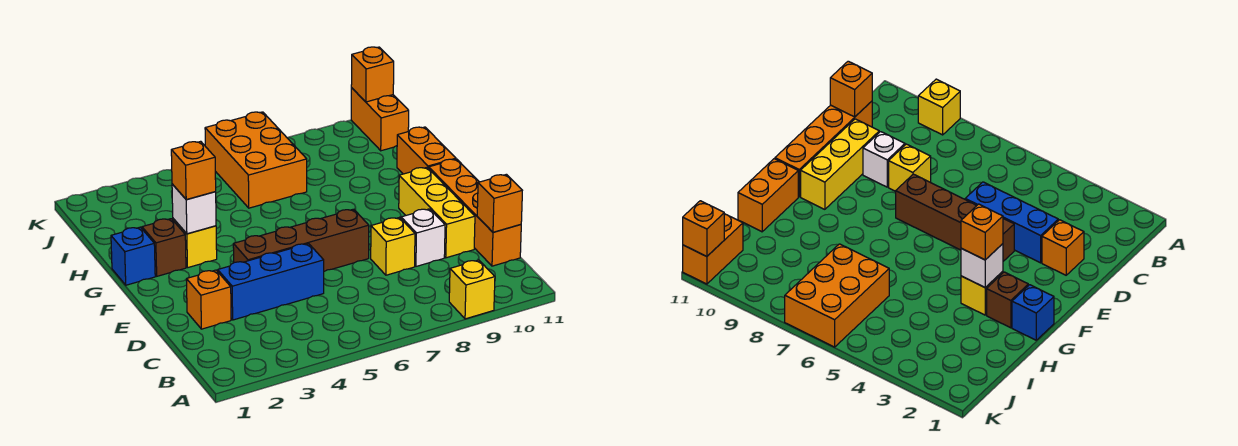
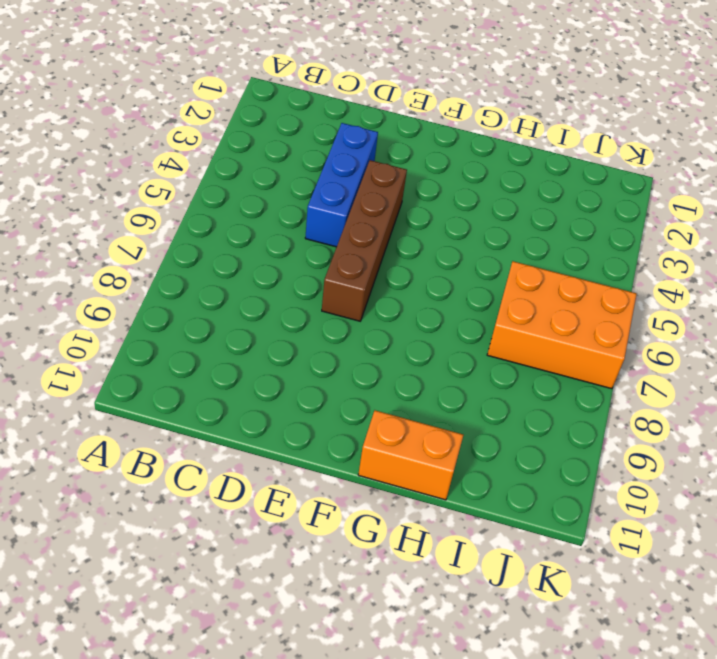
none -> yellow 1x1 brick [449,260,495,319]
none -> orange 1x4 brick [429,159,521,266]
none -> orange 1x1 brick [186,270,231,329]

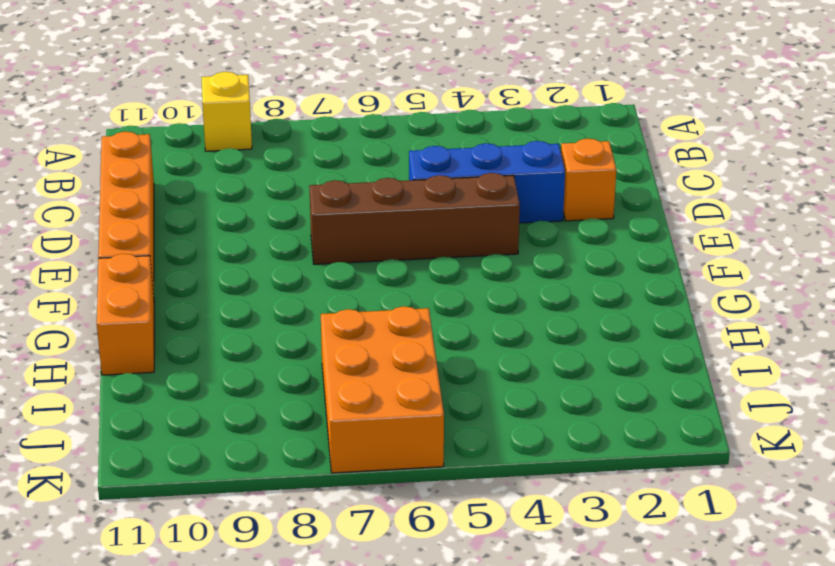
none -> yellow 1x1 brick [371,217,415,275]
none -> white 1x1 brick [401,209,445,266]
none -> yellow 1x3 brick [399,167,475,258]

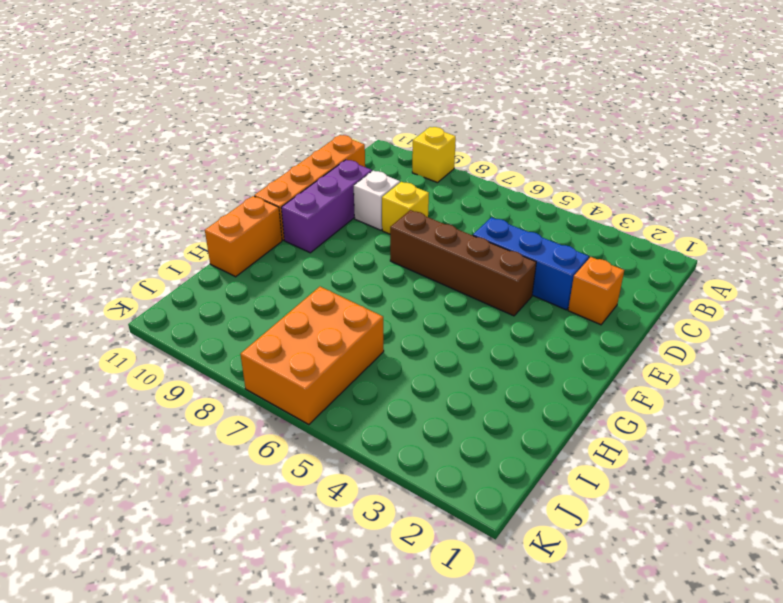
purple 1x3 brick [281,160,372,253] -> yellow 1x3 brick [399,167,475,258]
none -> blue 1x1 brick [111,227,155,285]
none -> brown 1x1 brick [142,219,186,276]
none -> yellow 1x1 brick [173,219,217,268]

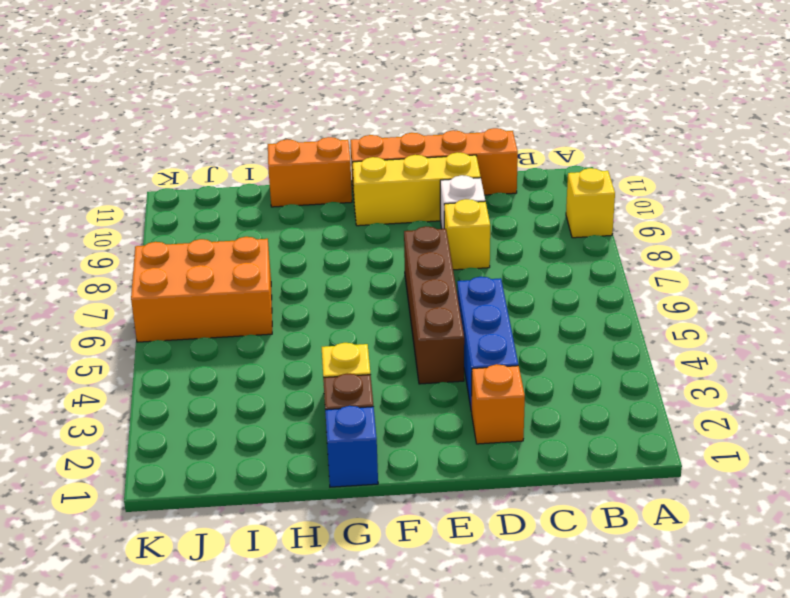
none -> orange 1x2 brick [351,88,409,151]
none -> orange 1x1 brick [477,174,522,232]
none -> white 1x1 brick [172,184,216,234]

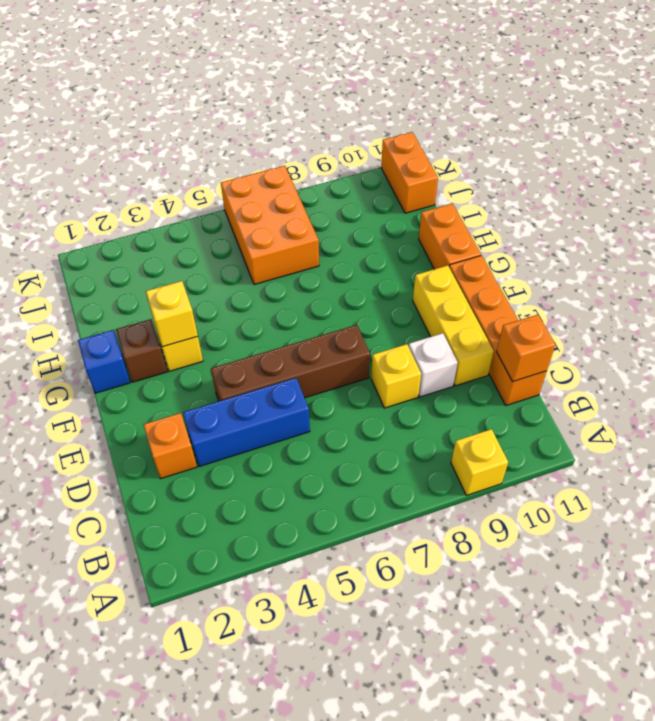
yellow 1x1 brick [146,281,198,347] -> white 1x1 brick [172,184,216,234]
none -> orange 1x1 brick [351,47,394,102]
none -> orange 1x1 brick [171,141,216,200]

